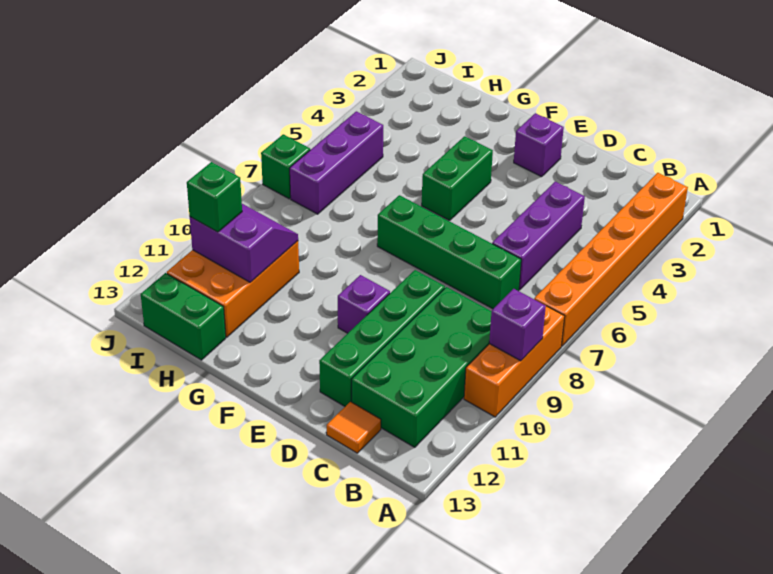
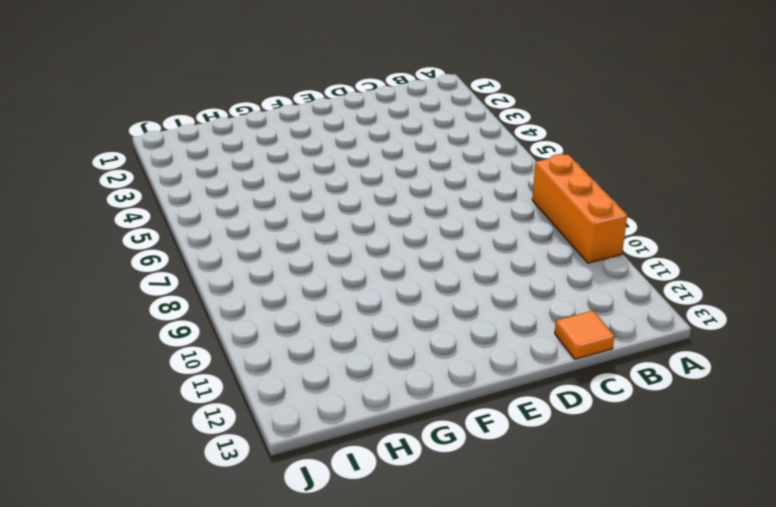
none -> orange 1x6 brick [534,173,688,346]
none -> green 2x4 brick [352,287,491,447]
none -> purple 1x3 brick [492,182,585,290]

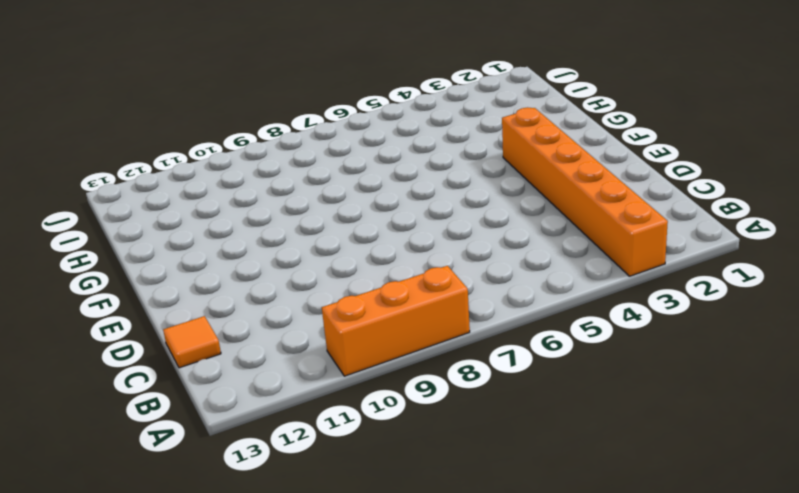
orange 1x6 brick [502,107,668,276] -> orange 1x6 brick turned to [534,173,688,346]
none -> green 2x4 brick [352,287,491,447]
none -> purple 1x3 brick [492,182,585,290]
none -> green 1x4 brick [377,195,521,309]

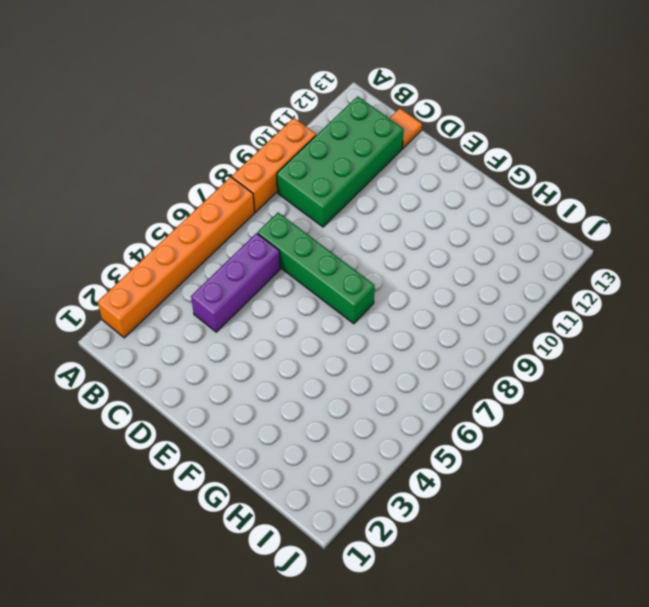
none -> green 1x4 brick [319,270,445,406]
none -> purple 1x1 brick [514,113,564,177]
none -> purple 1x1 brick [338,275,390,333]

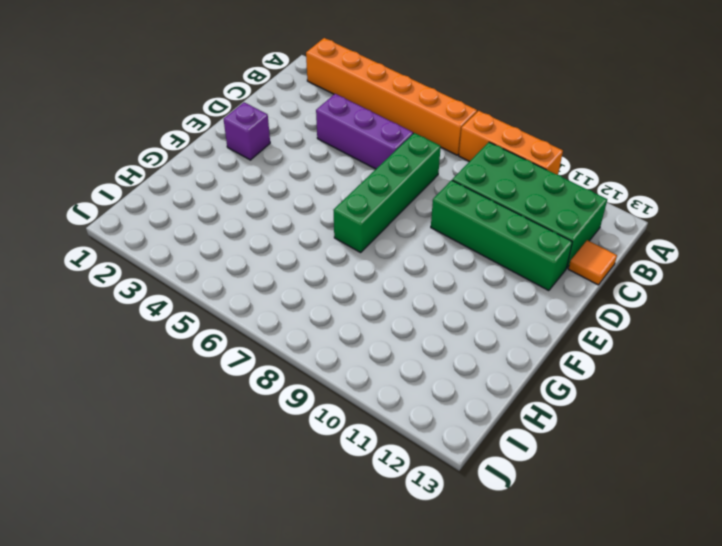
none -> purple 1x1 brick [338,275,390,333]
none -> green 1x2 brick [422,136,493,220]
none -> orange 2x3 brick [167,241,299,337]

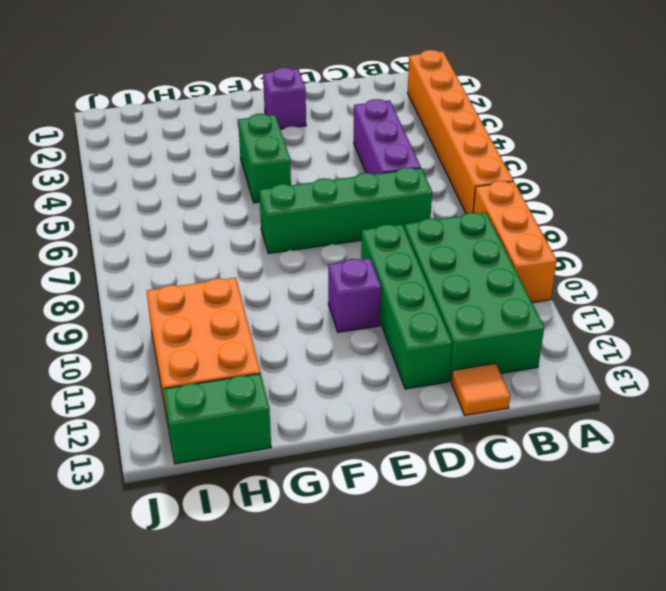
none -> purple 1x3 brick [290,111,383,214]
none -> green 1x1 brick [261,134,310,199]
none -> purple 1x1 brick [489,289,546,361]

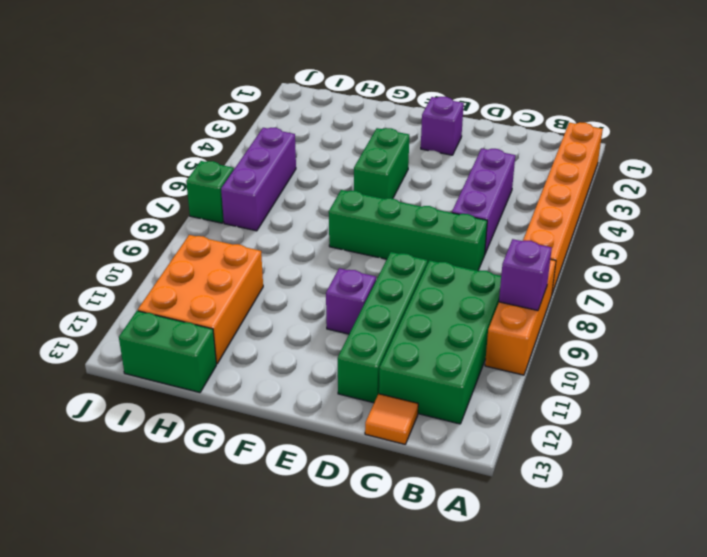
none -> purple 2x2 slope [190,204,298,282]
none -> green 1x1 brick [187,162,242,232]

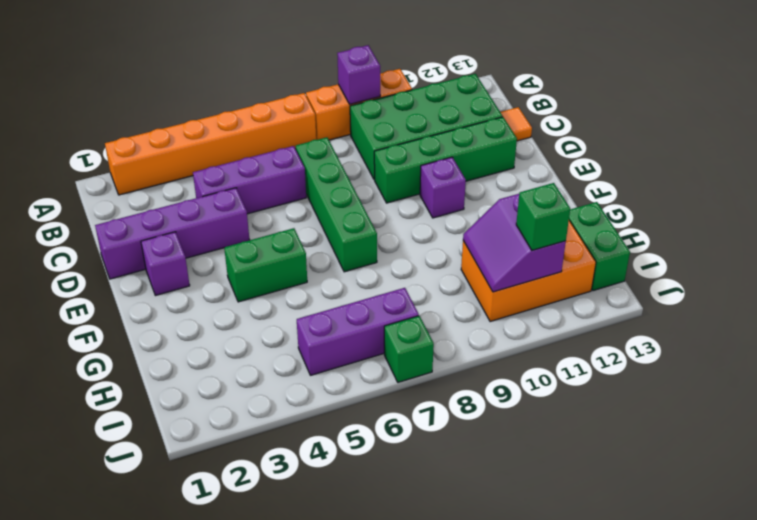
purple 1x4 brick [95,188,250,279] -> none

